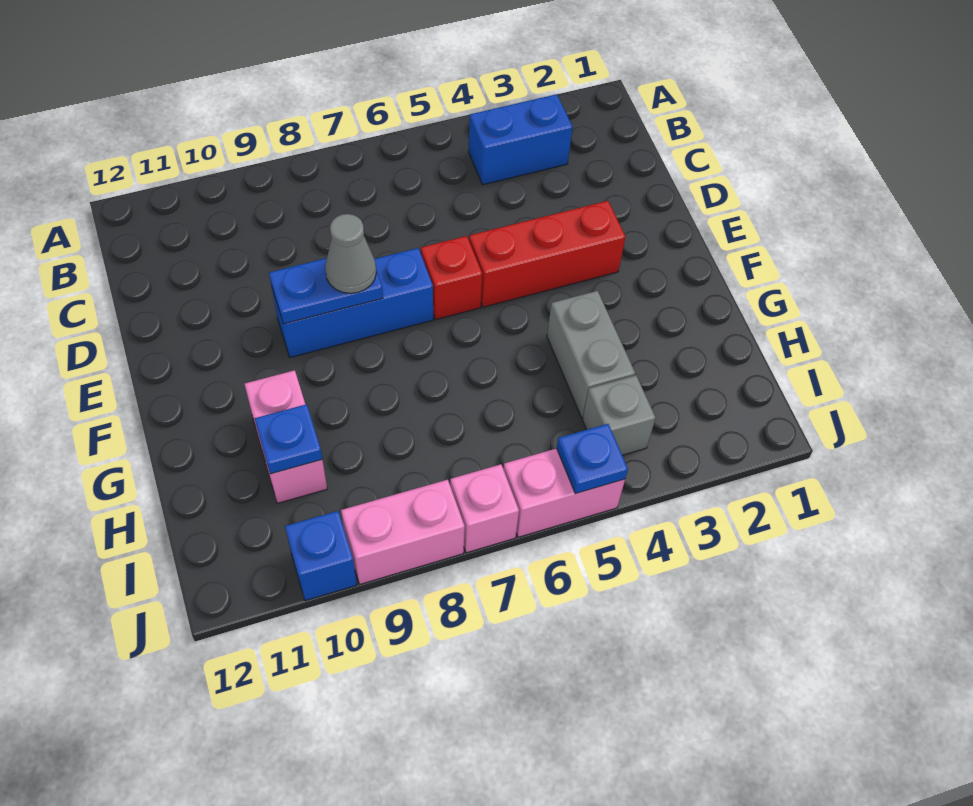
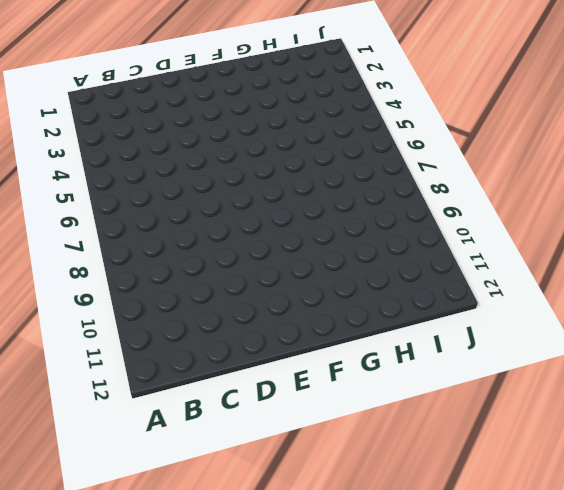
none -> blue 1x2 brick [469,94,573,185]
none -> red 1x3 brick [469,201,626,307]
none -> red 1x1 brick [421,236,482,319]

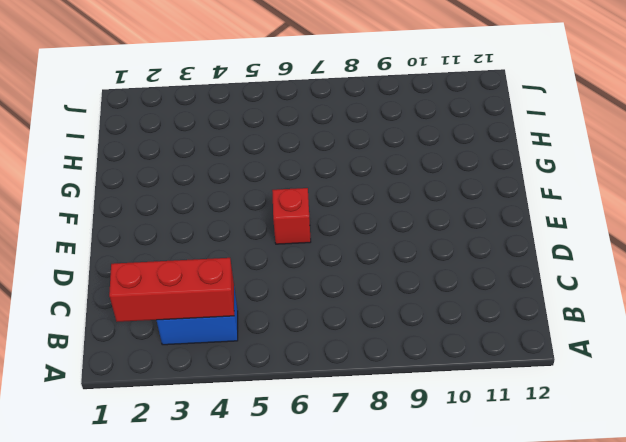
red 1x3 brick [109,258,234,322] -> red 1x3 brick moved to [469,201,626,307]
none -> blue 1x3 brick [272,248,433,357]
none -> grey 1x2 brick [547,291,635,418]
none -> pink 1x2 brick [245,370,327,503]

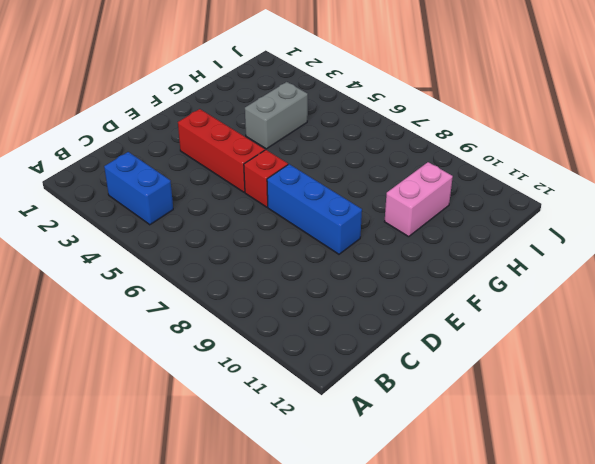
none -> grey 1x1 brick [582,375,656,455]
none -> pink 1x2 brick [503,448,625,537]
none -> pink 1x1 brick [450,464,519,553]

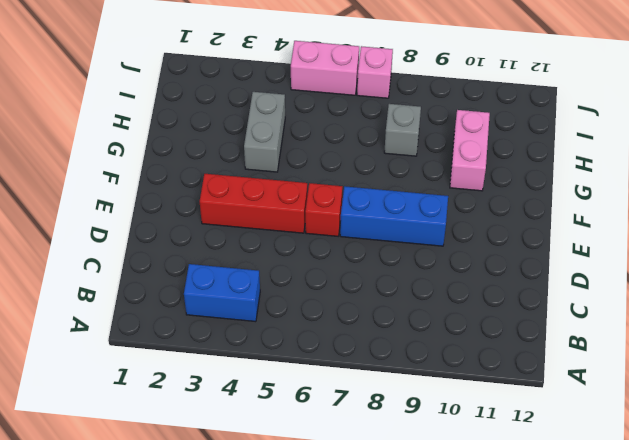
grey 1x1 brick [384,104,421,156] -> grey 1x1 brick moved to [582,375,656,455]
none -> pink 1x2 brick [341,480,465,584]
none -> blue 1x1 brick [285,511,357,601]
none -> blue 1x2 plate [269,258,383,324]

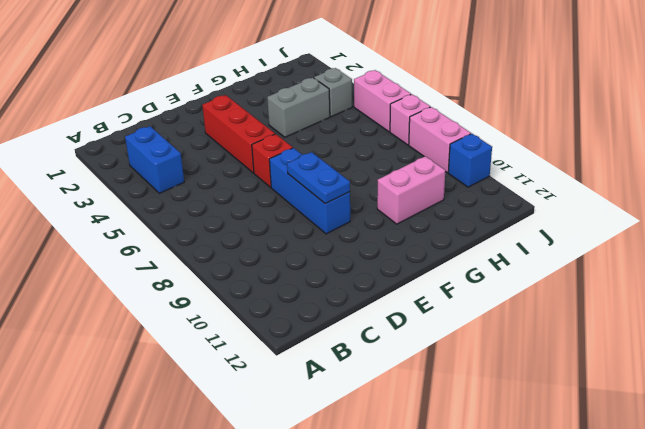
none -> blue 1x1 plate [255,404,322,474]
none -> blue 1x1 plate [557,424,628,494]
none -> grey 1x1 cone [325,214,376,293]

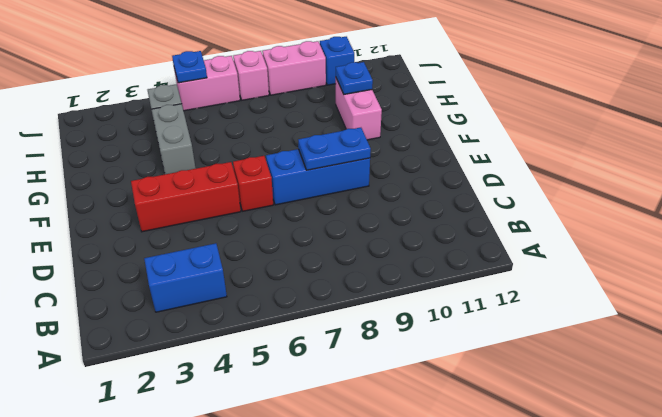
none -> grey 1x1 cone [325,214,376,293]

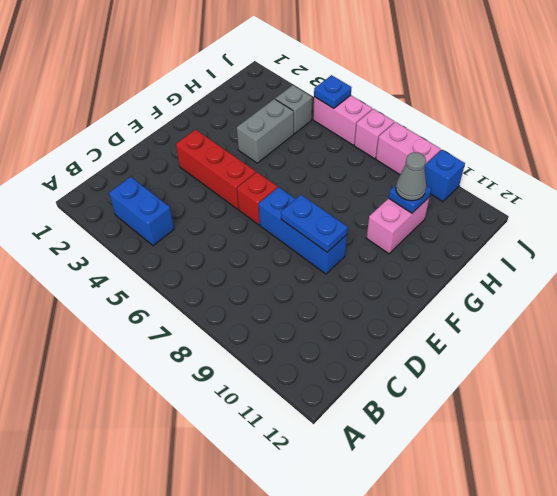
grey 1x1 cone [396,153,426,201] -> grey 1x1 cone moved to [325,214,376,293]

